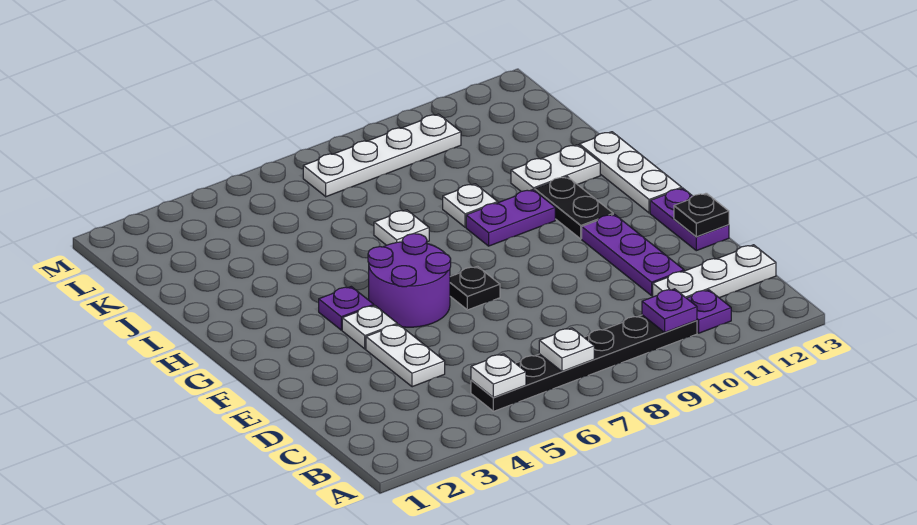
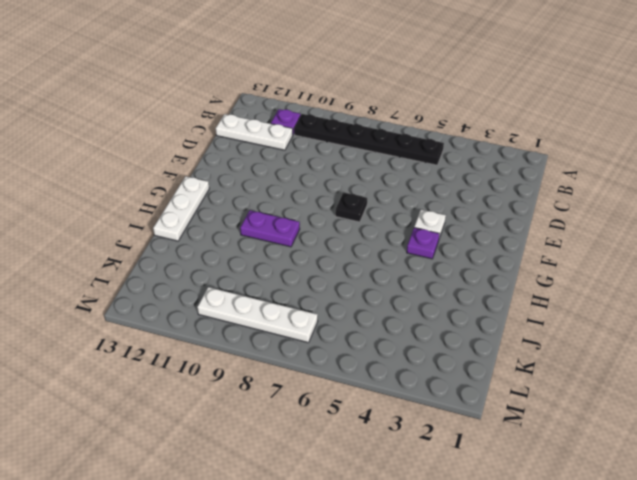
none -> white 1x2 plate [366,324,445,387]
none -> purple 1x3 plate [582,214,684,295]
none -> purple 1x2 plate [650,188,729,251]

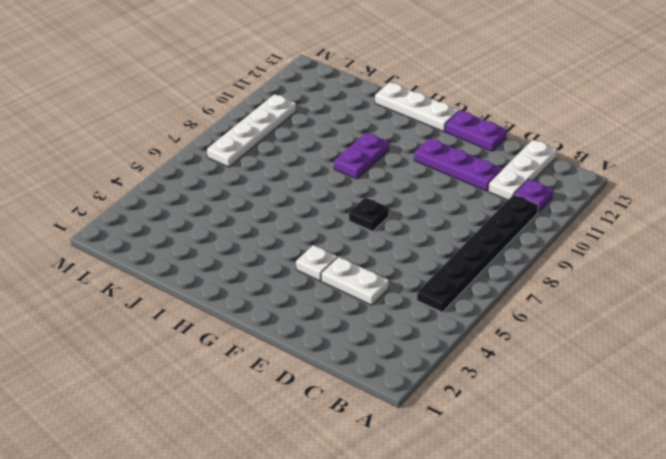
none -> purple 2x2 round brick [368,234,451,327]
none -> purple 1x1 plate [319,287,374,330]
none -> black 1x2 plate [535,177,613,239]

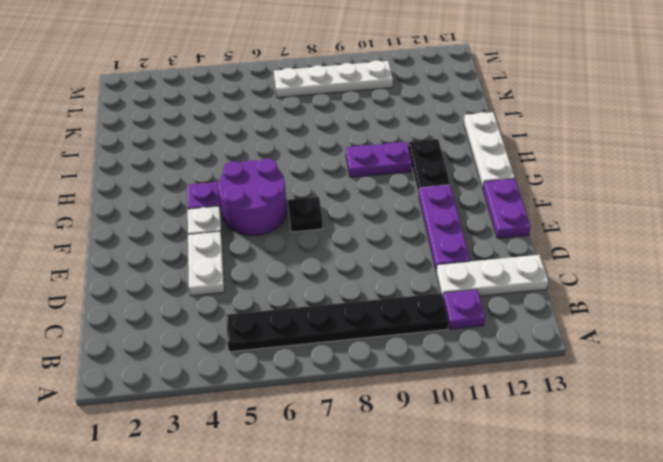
none -> white 1x1 plate [374,210,429,245]
none -> white 1x1 plate [443,184,498,227]
none -> white 1x2 plate [511,145,600,191]

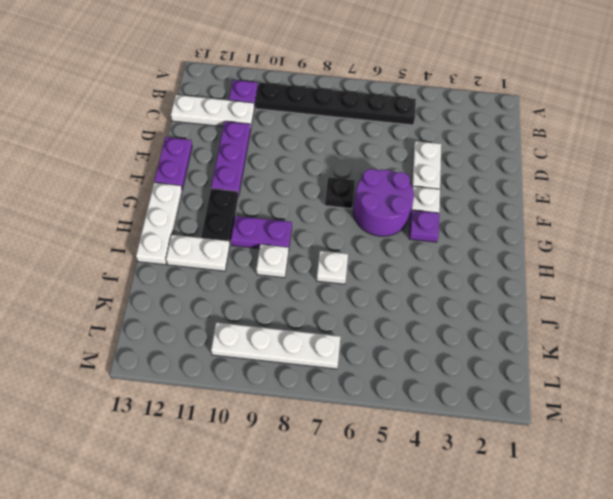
none -> white 1x1 plate [471,354,526,398]
none -> white 1x1 plate [539,328,594,372]
none -> purple 1x1 plate [642,289,697,332]

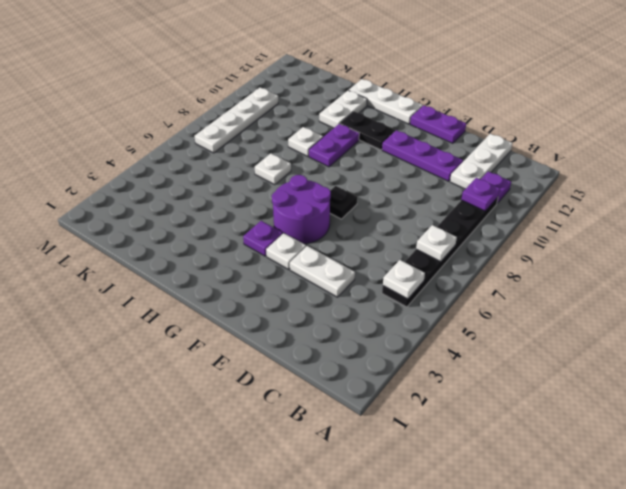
none -> black 1x1 plate [674,193,729,237]

